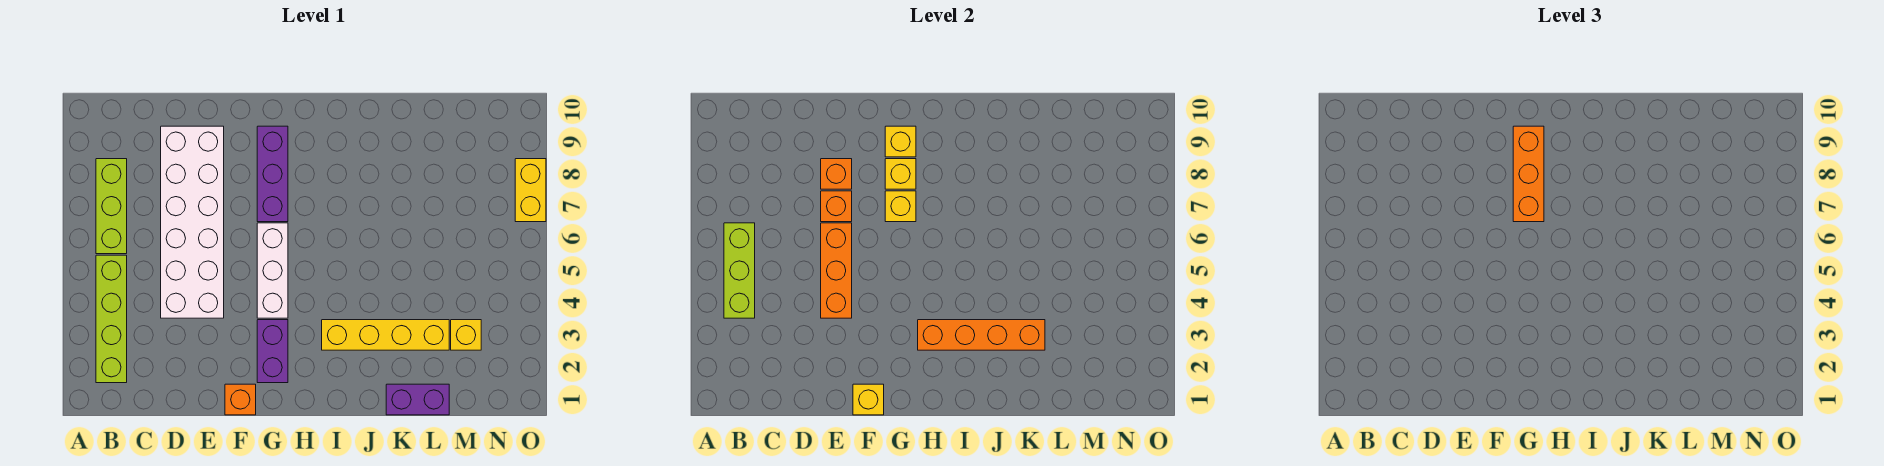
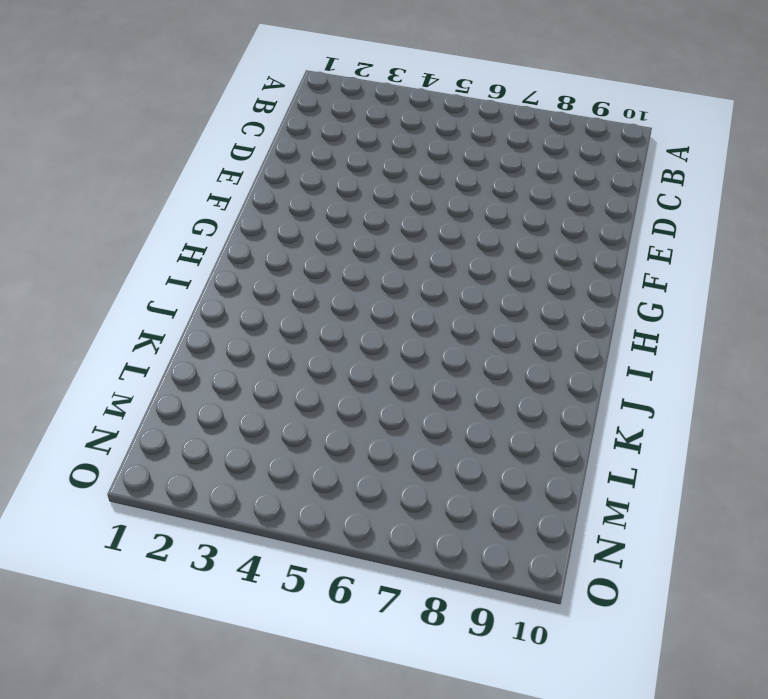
none -> lime 1x4 brick [96,255,127,383]
none -> lime 1x3 brick [96,159,127,254]
none -> white 2x6 brick [161,126,224,318]

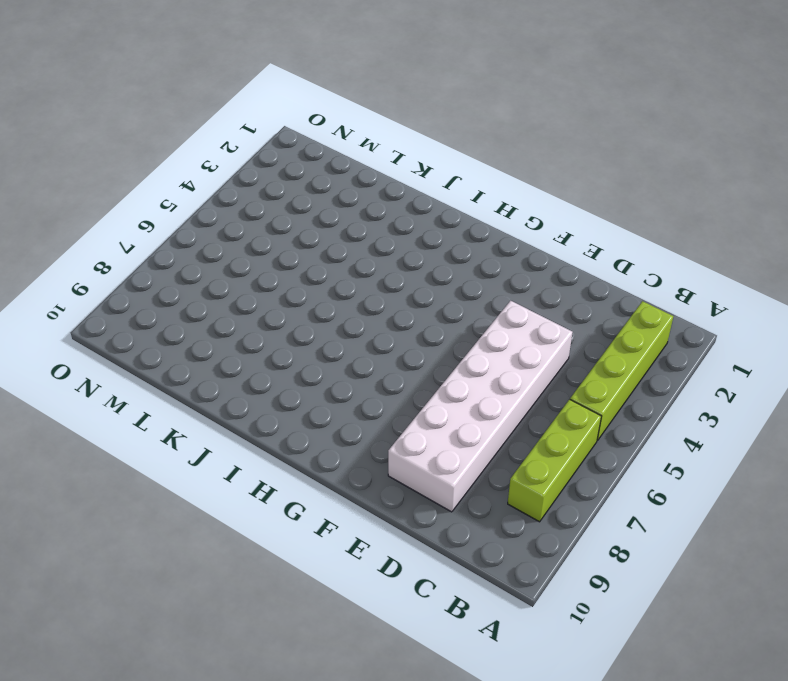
none -> orange 1x1 brick [225,384,256,415]
none -> purple 1x2 brick [257,320,288,383]
none -> white 1x3 brick [257,223,288,318]

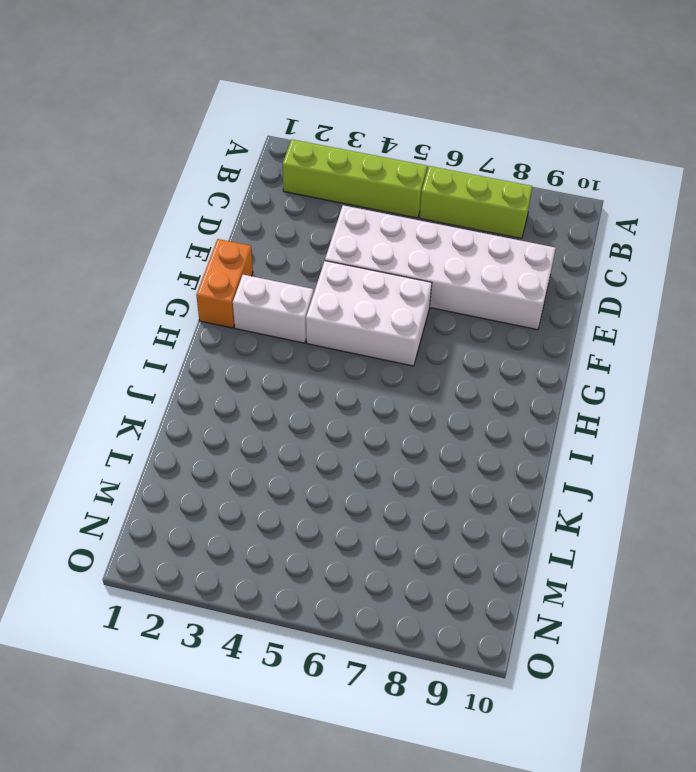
orange 1x2 brick [196,239,253,328] -> orange 1x1 brick [225,384,256,415]
white 2x3 brick [306,261,432,366] -> white 1x3 brick [257,223,288,318]
white 1x2 brick [233,275,314,343] -> purple 1x2 brick [257,320,288,383]
none -> purple 1x3 brick [257,126,288,222]
none -> yellow 1x4 brick [322,320,449,350]
none -> purple 1x2 brick [386,384,449,415]

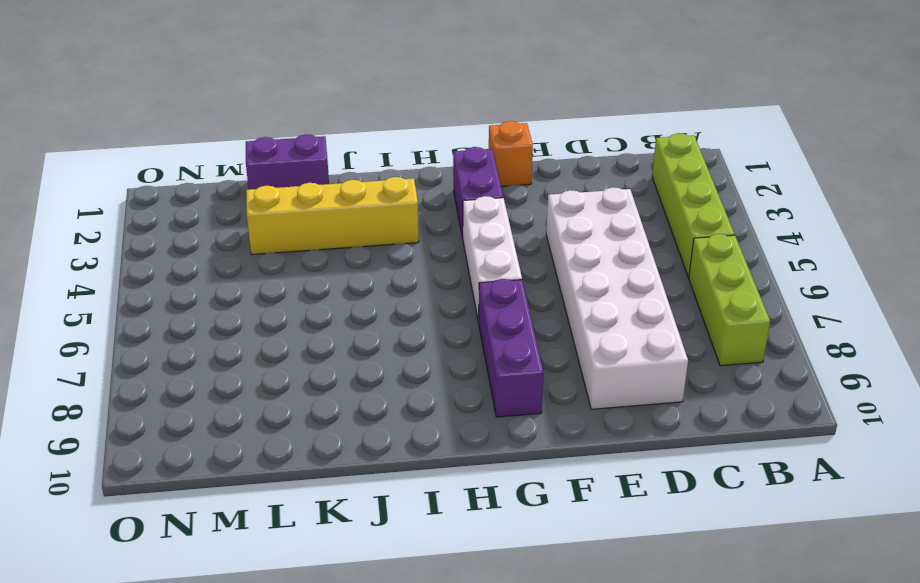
none -> yellow 1x1 brick [451,320,481,350]
none -> yellow 1x2 brick [515,159,546,222]
none -> lime 1x3 brick [724,223,755,318]

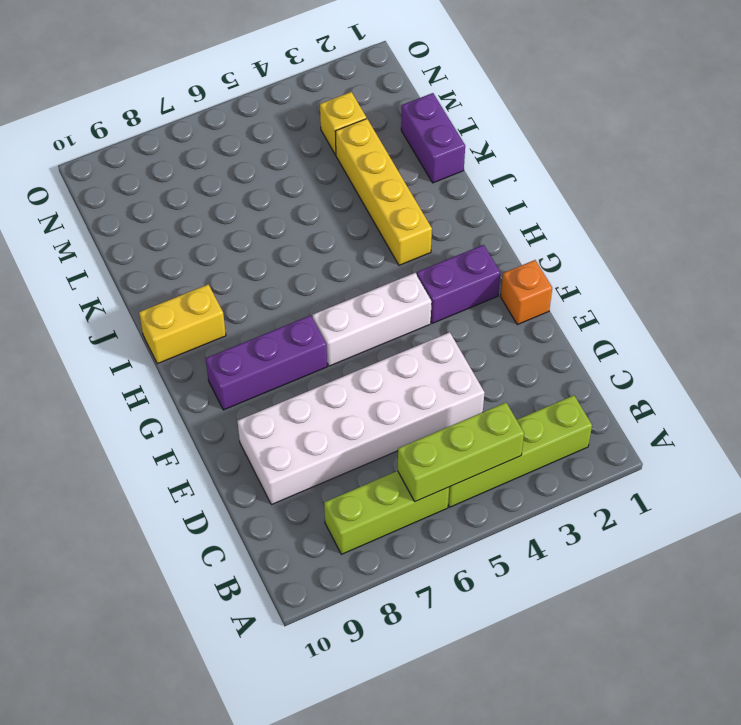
yellow 1x2 brick [139,284,226,364] -> yellow 1x2 brick moved to [515,159,546,222]
none -> orange 1x3 brick [821,223,852,318]
none -> orange 1x1 brick [821,191,852,222]
none -> orange 1x1 brick [821,159,852,189]

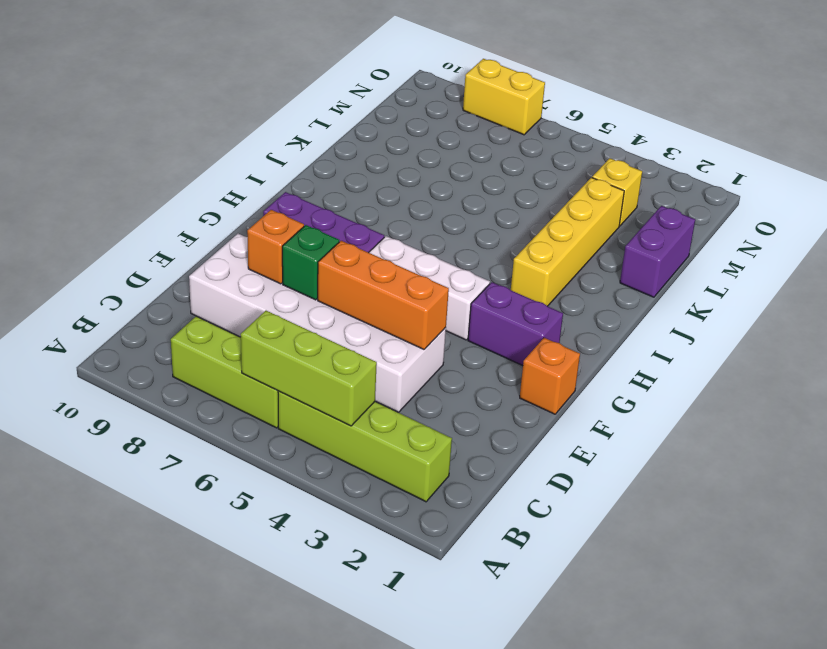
green 1x1 brick [282,225,339,300] -> orange 1x1 brick [821,191,852,222]
none -> yellow 1x1 brick [853,384,884,415]
none -> yellow 1x1 brick [885,191,916,222]
none -> yellow 1x1 brick [885,159,916,189]

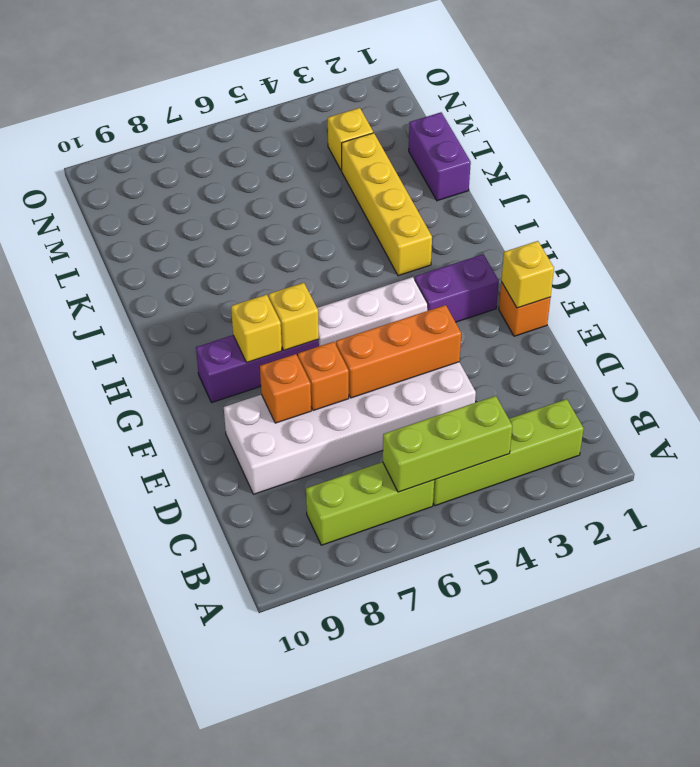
none -> yellow 1x2 brick [515,159,546,222]
none -> yellow 1x1 brick [885,126,916,157]
none -> orange 1x4 brick [918,320,1045,350]

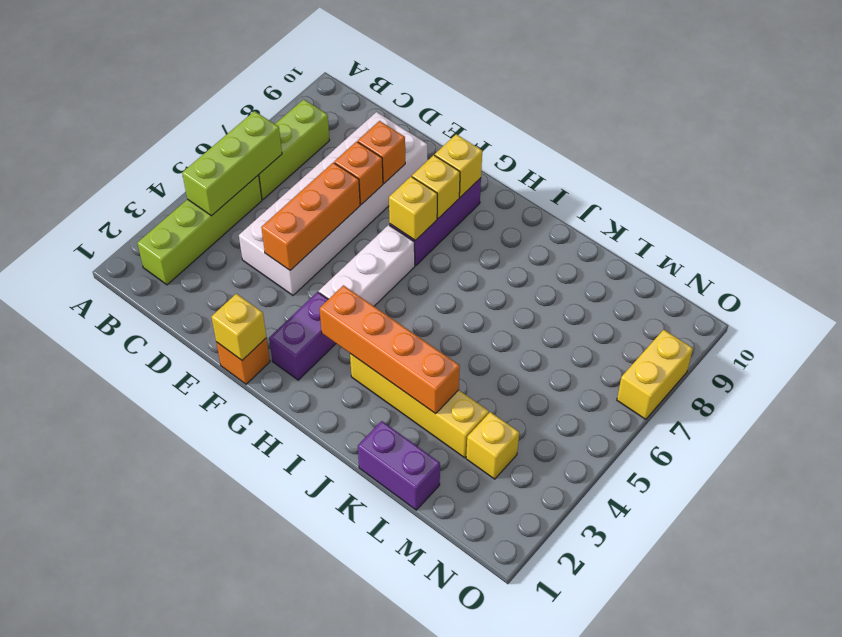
none -> orange 1x3 brick [1513,126,1544,222]

